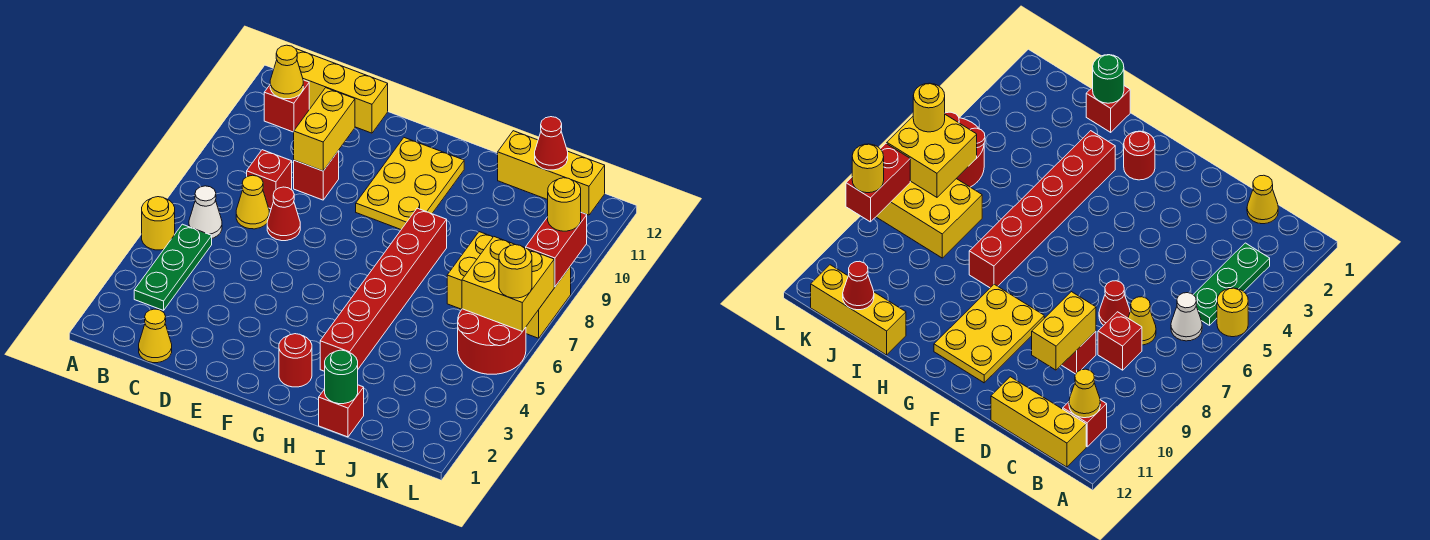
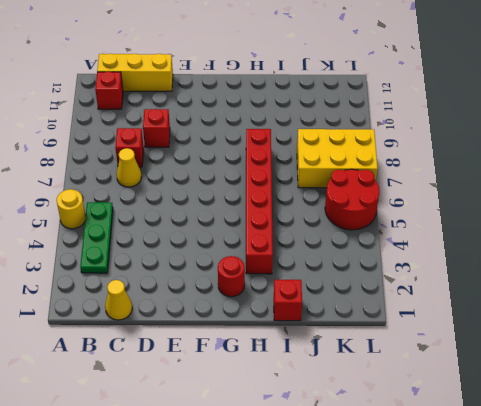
none -> white 1x1 cone [189,186,222,238]
none -> red 1x1 cone [267,187,300,241]
none -> yellow 2x3 plate [356,138,464,229]

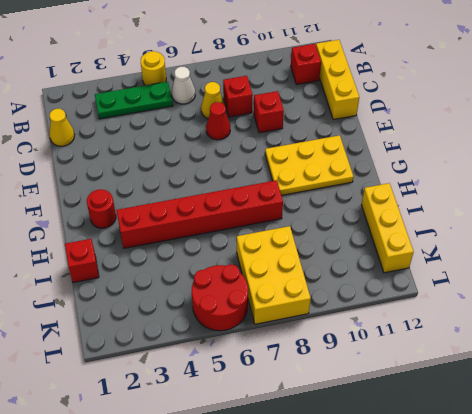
none -> yellow 1x1 cone [270,45,303,99]
none -> yellow 1x2 brick [294,88,355,171]
none -> green 1x1 round brick [325,350,358,404]

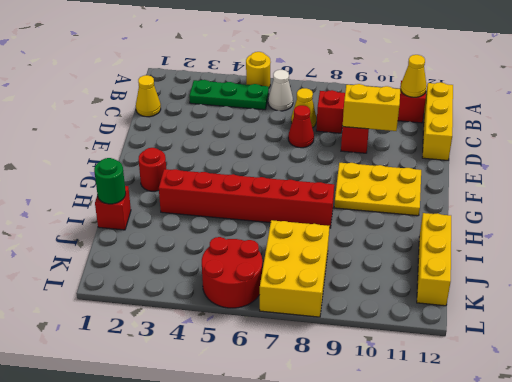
none -> red 1x1 cone [535,117,568,170]
none -> yellow 2x2 brick [462,237,554,331]
none -> red 1x2 brick [526,213,587,287]

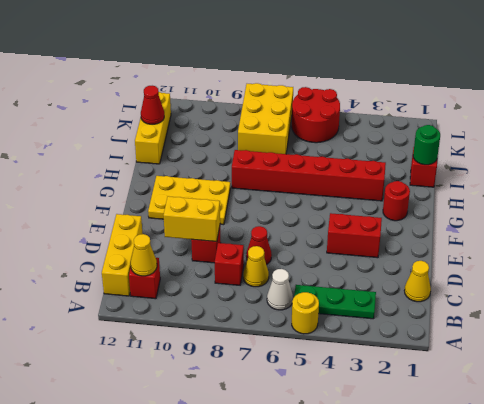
red 1x2 brick [327,213,382,258] -> red 1x2 brick moved to [526,213,587,287]
none -> yellow 2x2 brick [462,237,554,331]
none -> yellow 1x1 round brick [499,245,532,298]
none -> yellow 1x1 round brick [548,178,581,231]

